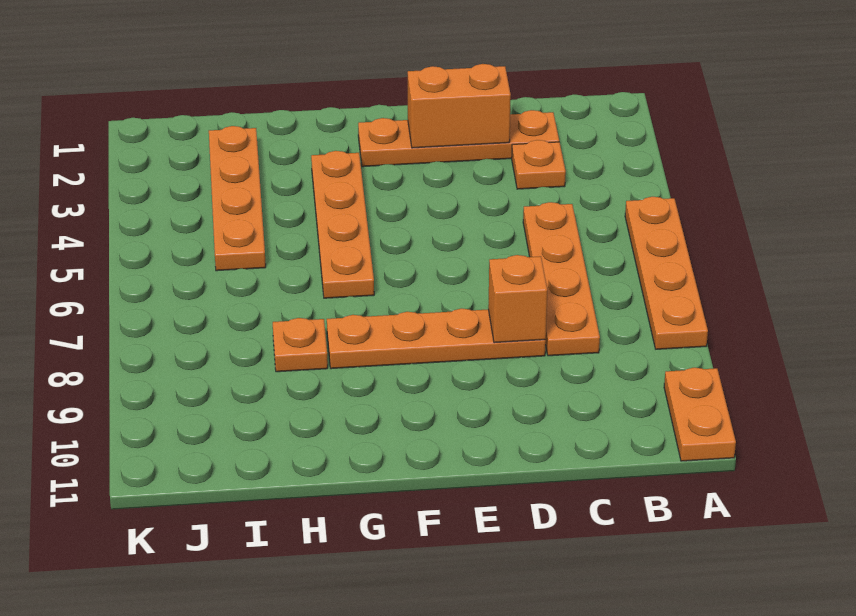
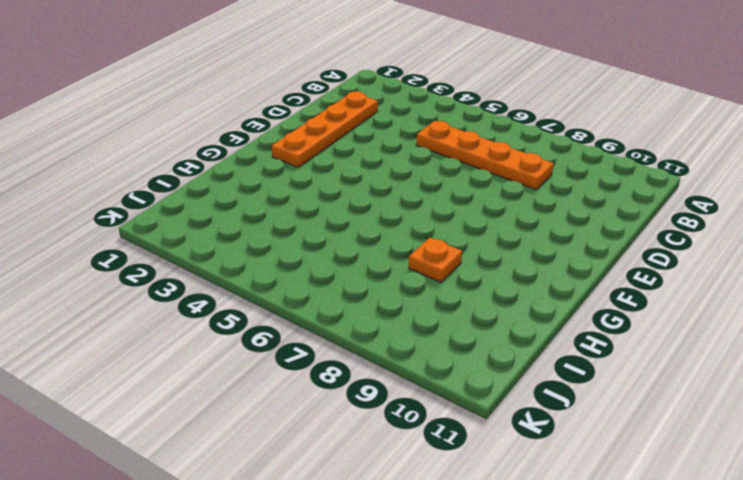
none -> orange 1x4 plate [625,197,708,349]
none -> orange 1x2 plate [664,368,736,461]

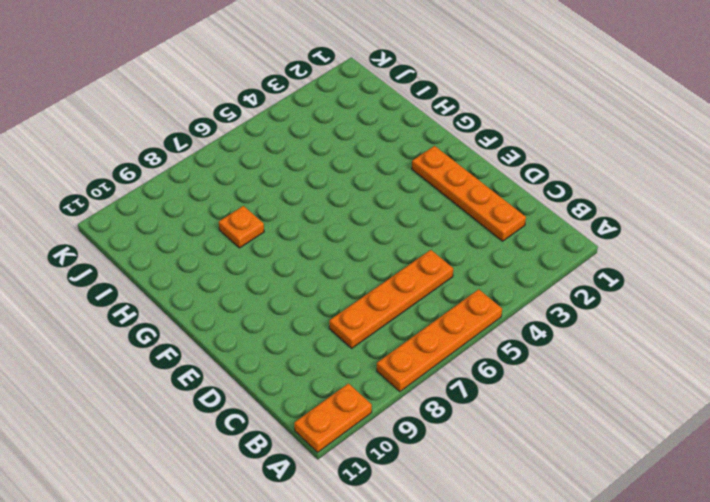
none -> orange 1x1 plate [512,140,566,189]
none -> orange 1x4 plate [327,308,546,369]

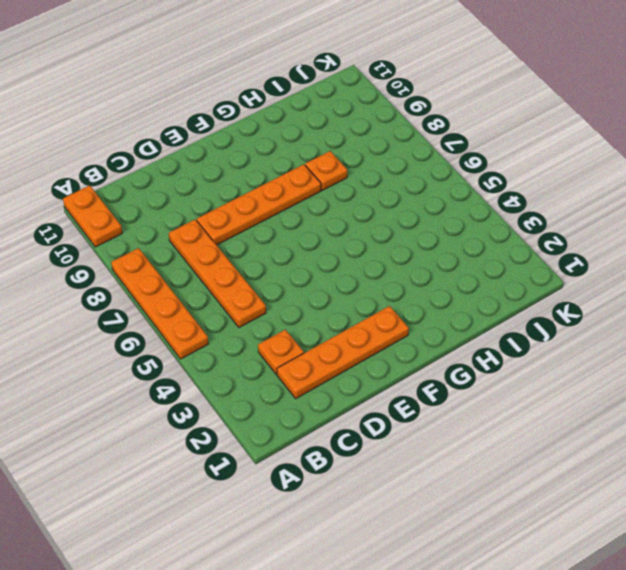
none -> orange 1x4 plate [311,151,374,298]
none -> orange 1x4 plate [209,126,266,271]

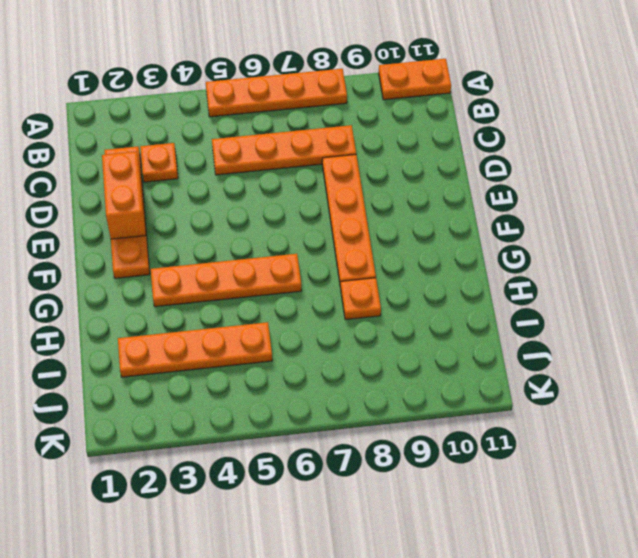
none -> orange 1x1 brick [488,255,547,343]

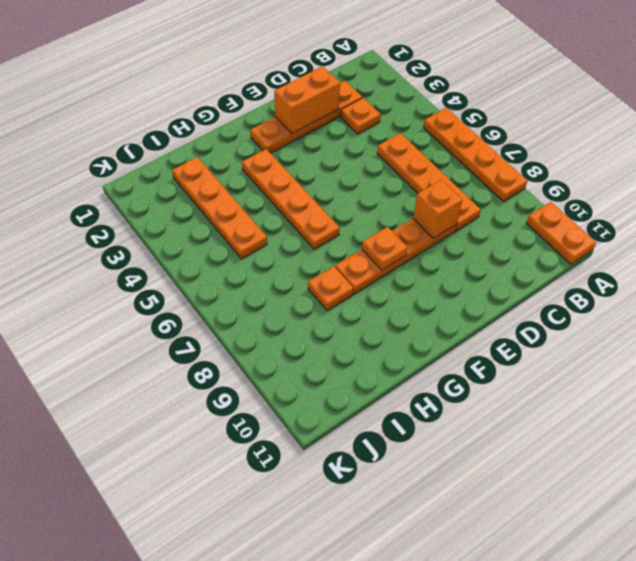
orange 1x1 plate [362,227,408,270] -> none

